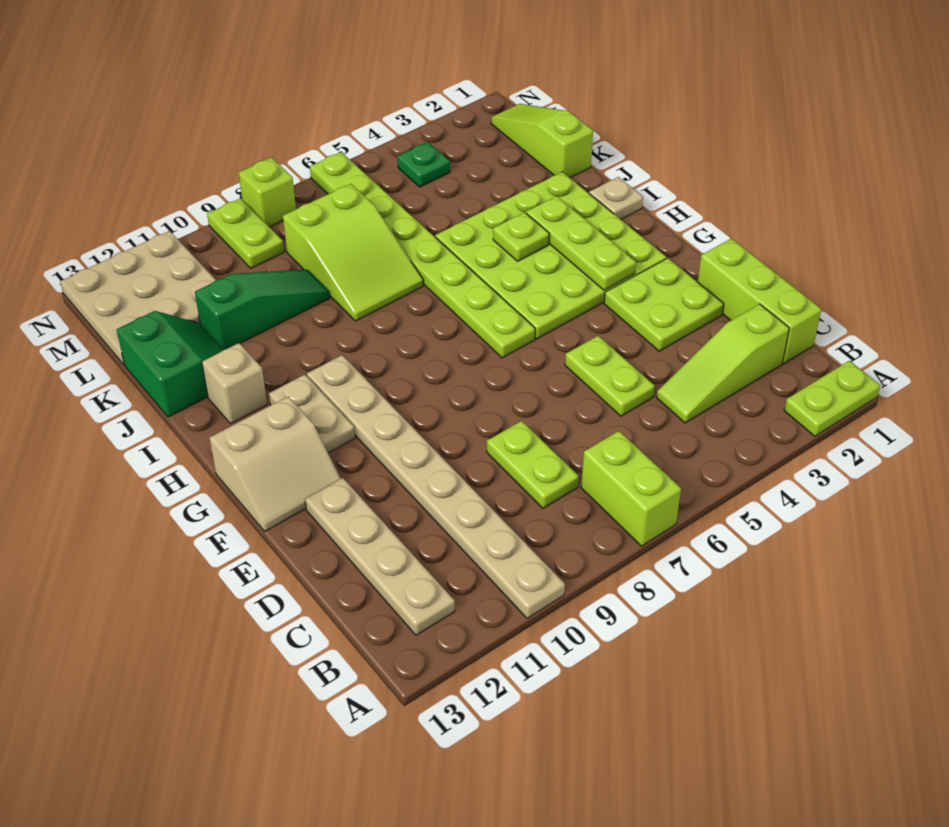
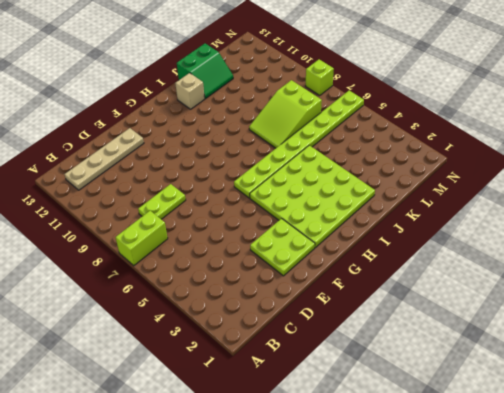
none -> lime 1x2 plate [784,361,880,436]
none -> tan 1x8 plate [307,355,565,618]
none -> lime 1x3 brick [698,238,821,364]

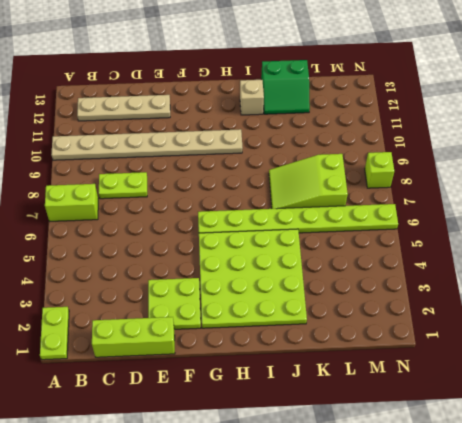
none -> lime 1x3 slope [656,304,789,423]
none -> lime 1x2 plate [565,336,655,416]
none -> tan 2x2 slope [210,396,341,531]

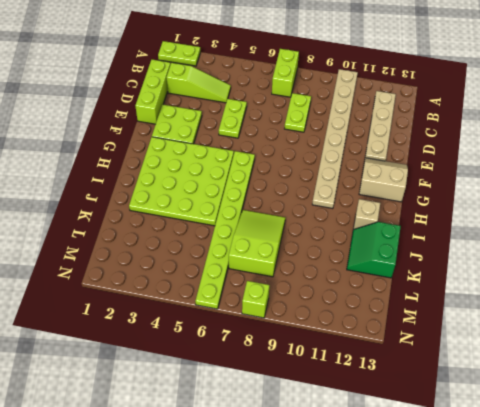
none -> tan 1x2 plate [269,375,355,453]
none -> tan 1x1 plate [589,177,643,219]
none -> lime 1x3 slope [491,104,593,178]

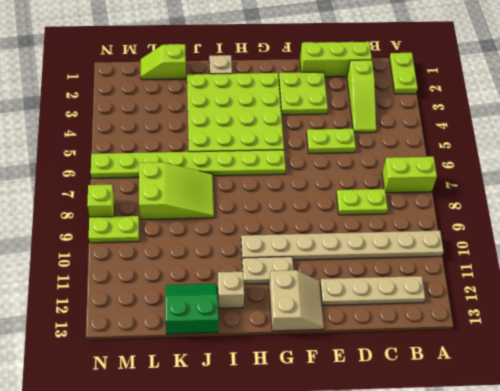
lime 1x2 slope [141,44,186,80] -> lime 1x3 slope [491,104,593,178]
none -> green 1x3 slope [195,269,330,350]
none -> tan 3x3 plate [60,231,216,365]
none -> green 1x1 plate [397,142,450,187]

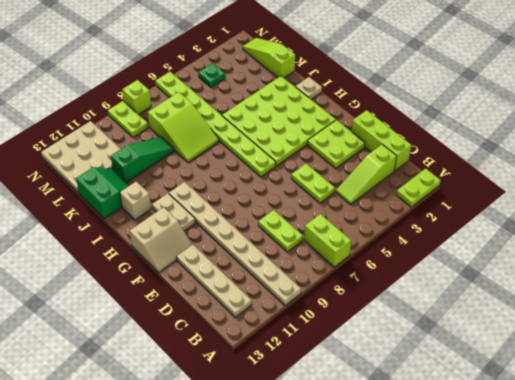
none -> lime 1x3 plate [526,196,636,290]
none -> lime 1x1 plate [493,212,549,261]

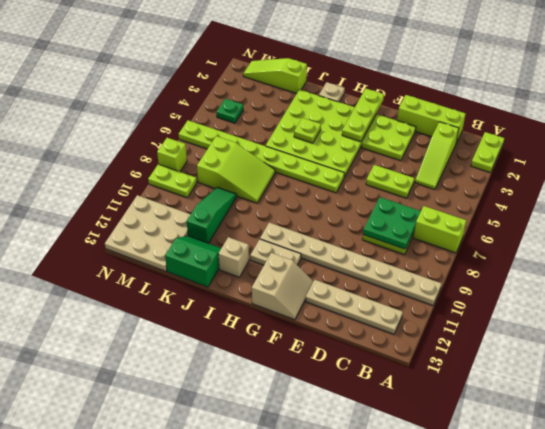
green 2x2 plate [363,197,421,249] -> none
lime 1x3 plate [342,89,384,142] -> lime 1x3 plate turned to [526,196,636,290]

